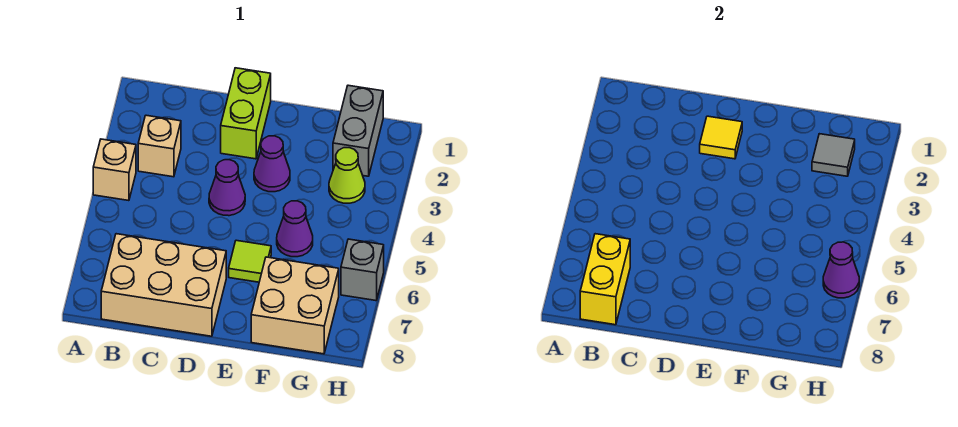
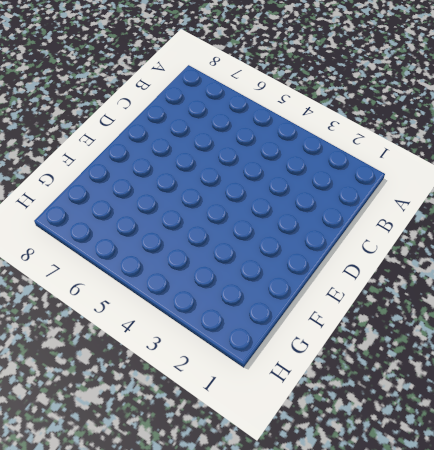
none -> tan 1x1 brick [93,139,136,201]
none -> tan 1x1 brick [138,115,181,177]
none -> tan 2x3 brick [101,234,226,336]

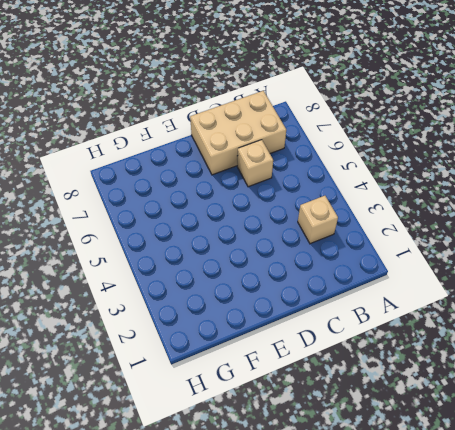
tan 1x1 brick [237,140,273,187] -> tan 1x1 brick moved to [93,139,136,201]
none -> lime 1x2 brick [221,68,271,159]
none -> purple 1x1 cone [209,160,245,216]
none -> purple 1x1 cone [254,136,290,192]

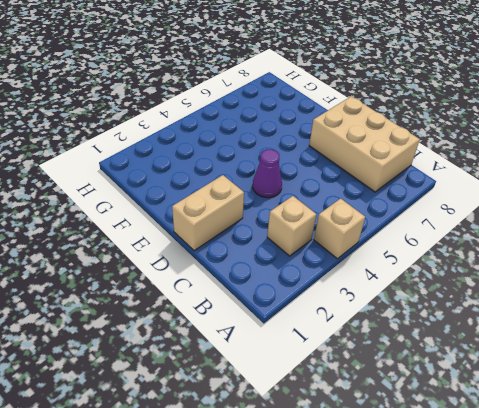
tan 1x2 brick [172,175,244,251] -> lime 1x2 brick [221,68,271,159]
none -> purple 1x1 cone [254,136,290,192]
none -> lime 1x1 tile [229,240,271,282]
none -> purple 1x1 cone [277,201,313,257]

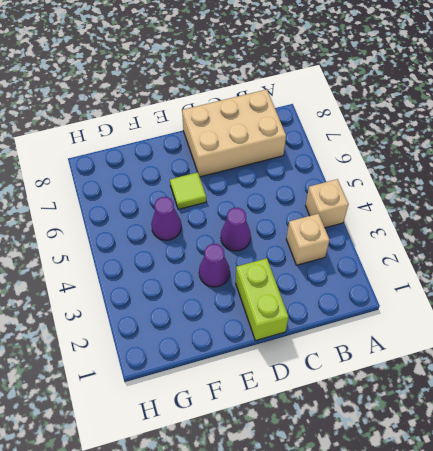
none -> tan 2x2 brick [251,257,339,354]
none -> grey 1x2 brick [333,85,383,176]
none -> lime 1x1 cone [329,148,365,203]

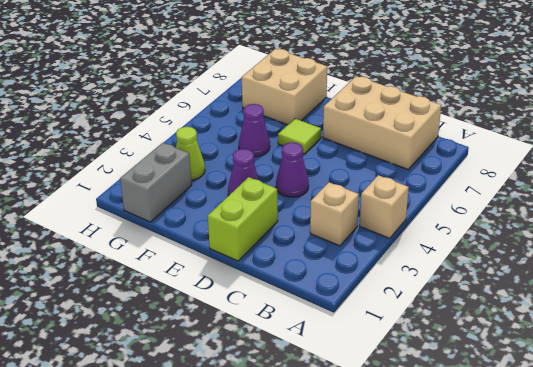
none -> grey 1x1 brick [341,239,384,301]
none -> yellow 1x2 brick [580,234,630,325]
none -> yellow 1x1 tile [700,116,742,159]

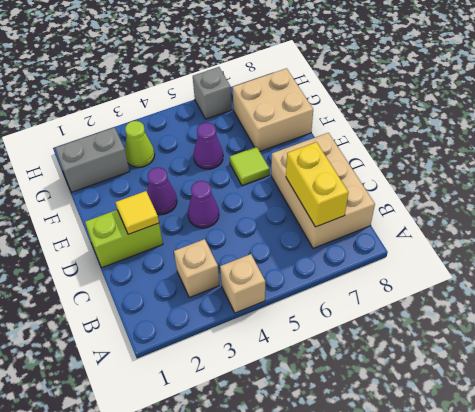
yellow 1x2 brick [286,142,348,227] -> yellow 1x2 brick turned to [580,234,630,325]
none -> grey 1x1 tile [812,134,855,176]
none -> purple 1x1 cone [823,242,859,298]

